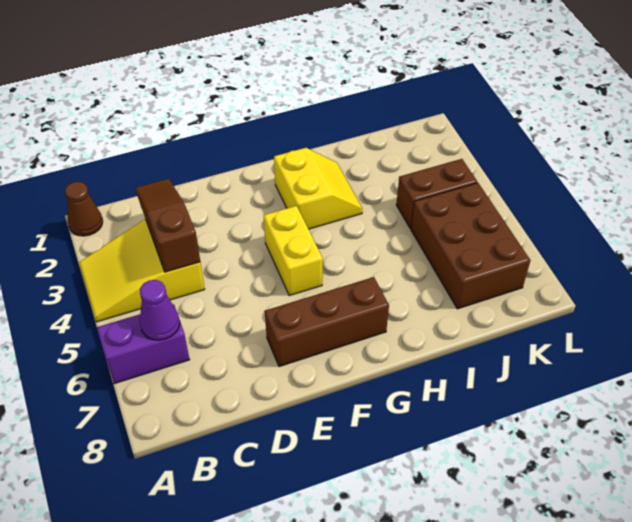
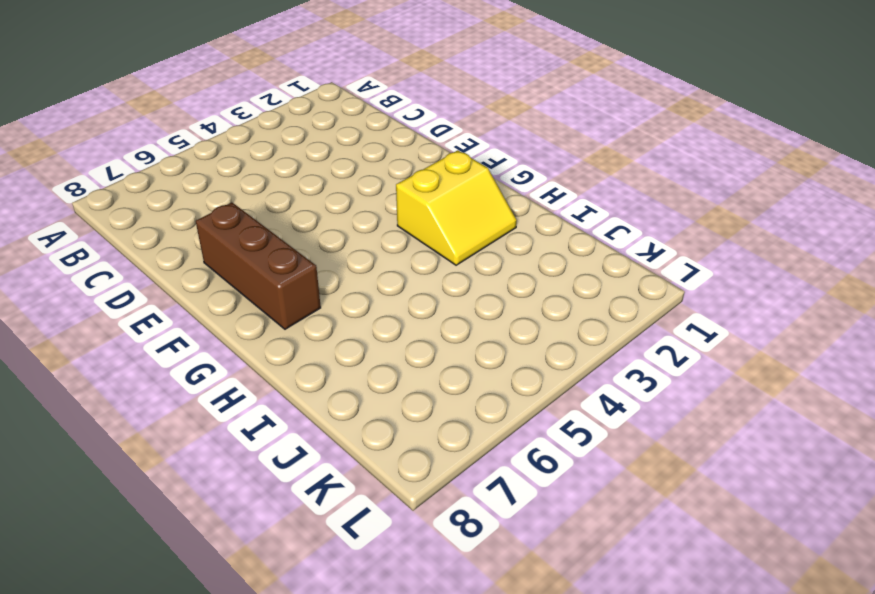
none -> brown 1x1 cone [65,182,103,236]
none -> yellow 2x3 slope [79,219,205,322]

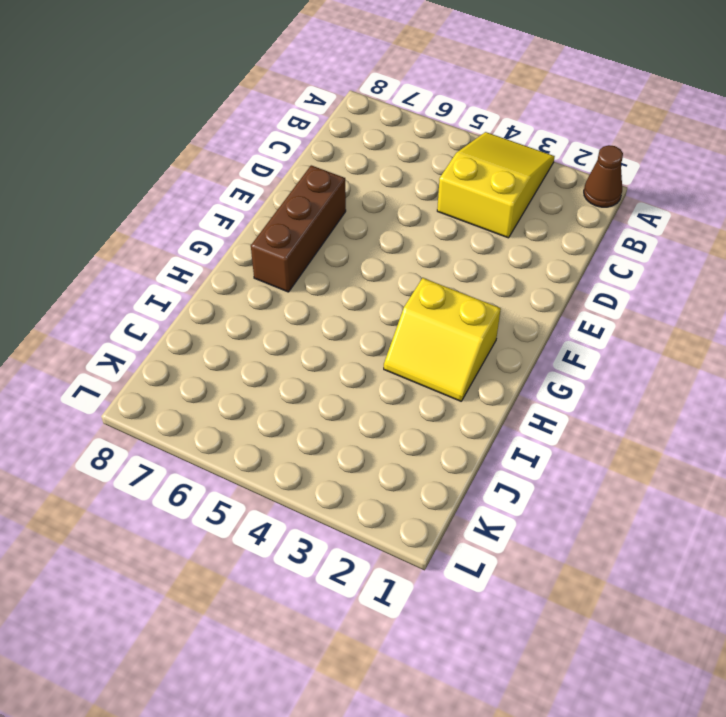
none -> purple 1x2 brick [97,304,190,384]
none -> yellow 1x2 brick [264,206,323,296]

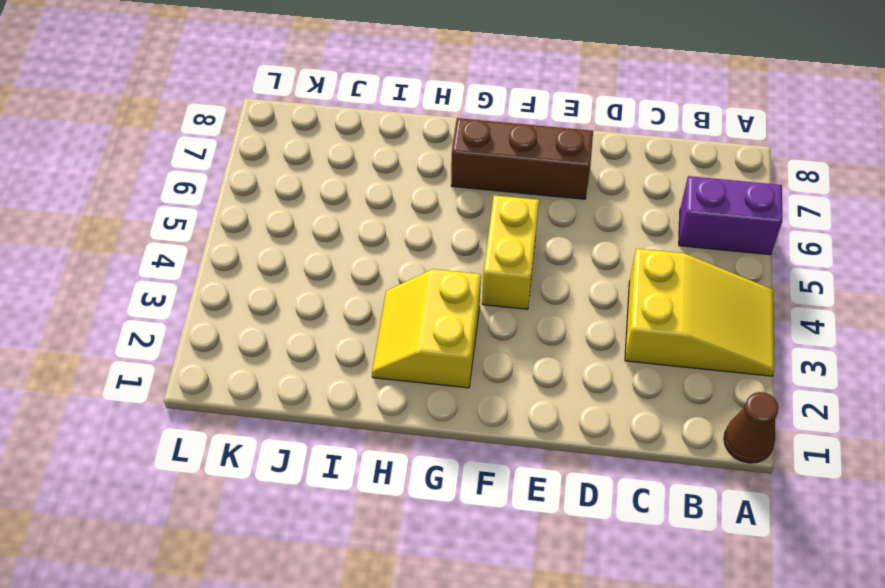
none -> brown 1x2 brick [396,159,477,228]
none -> brown 2x3 brick [411,183,530,309]

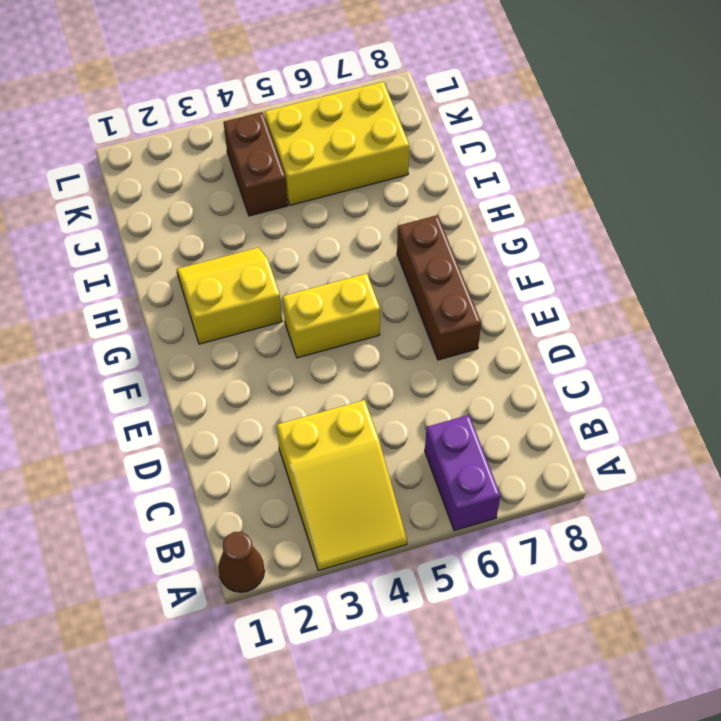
yellow 2x3 brick [265,82,409,205] -> brown 2x3 brick [411,183,530,309]
none -> purple 1x1 cone [140,280,180,340]
none -> brown 1x3 slope [135,179,200,272]

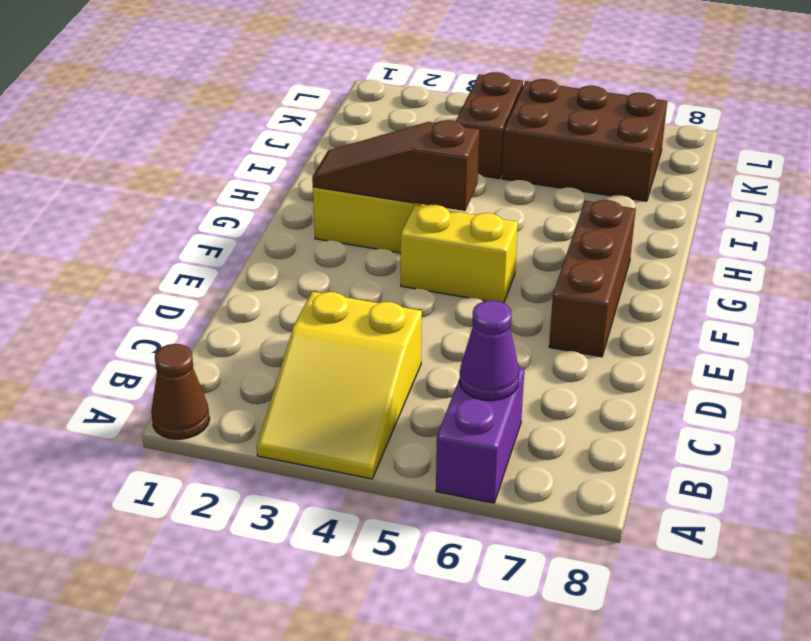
brown 1x3 slope [312,120,479,211] -> brown 1x3 slope moved to [135,179,200,272]

